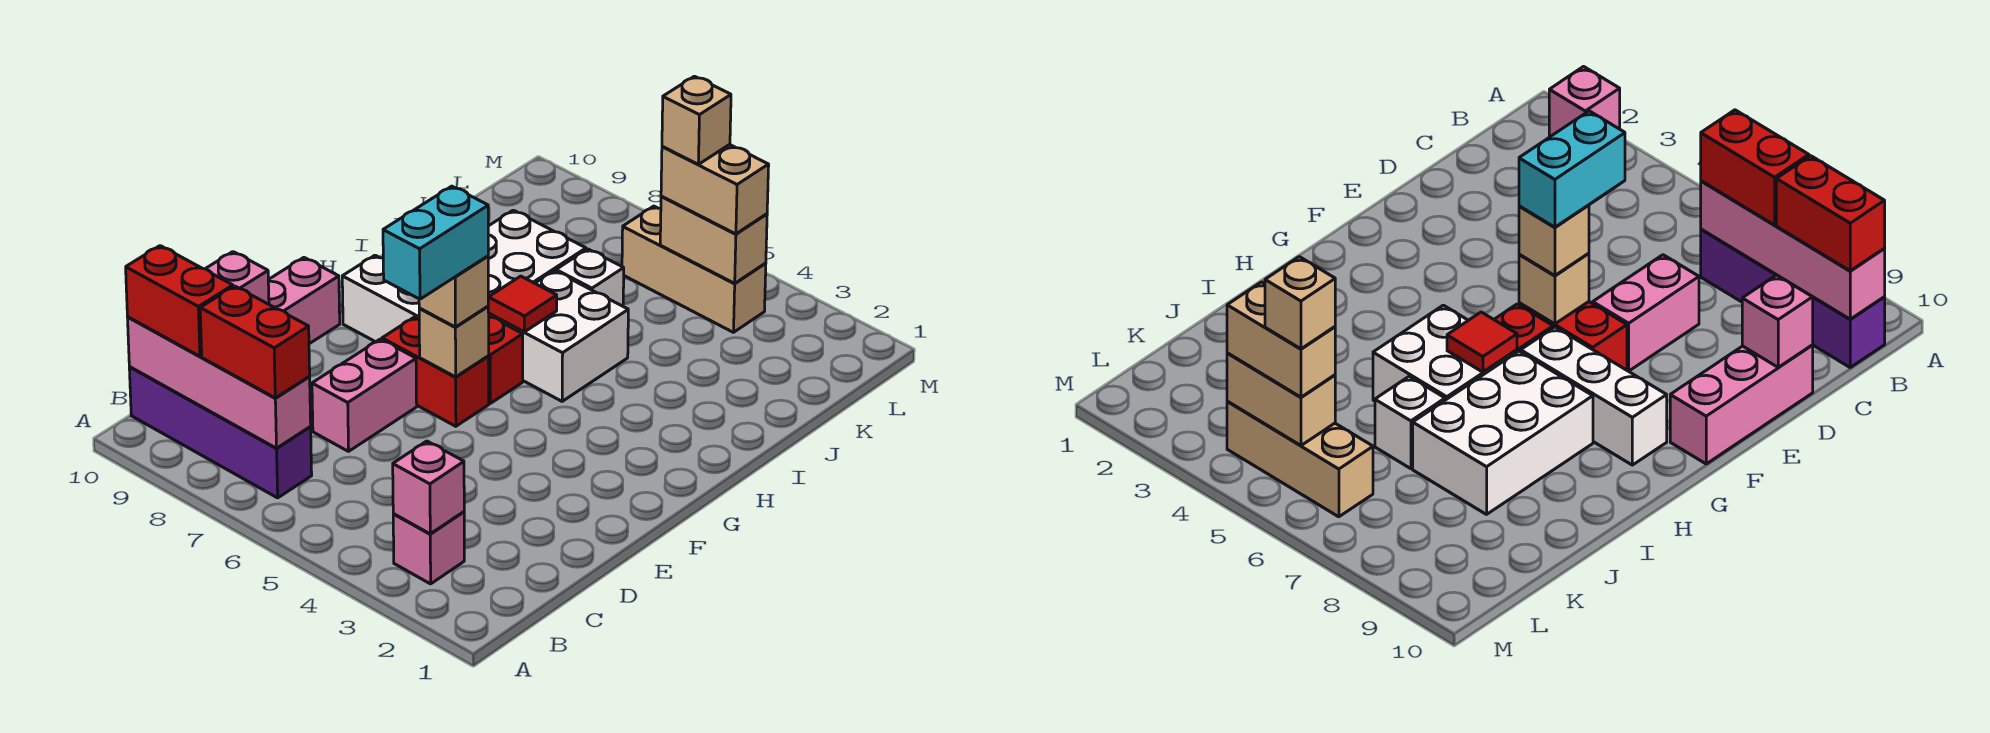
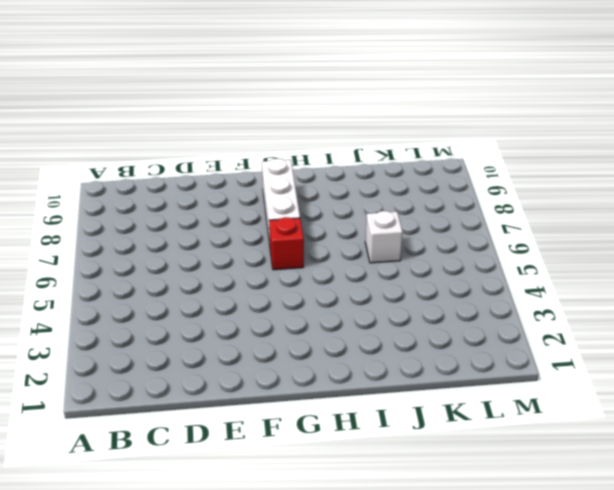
none -> pink 1x1 brick [393,512,464,584]
none -> purple 1x4 brick [129,367,312,498]
none -> pink 1x2 brick [312,339,417,451]

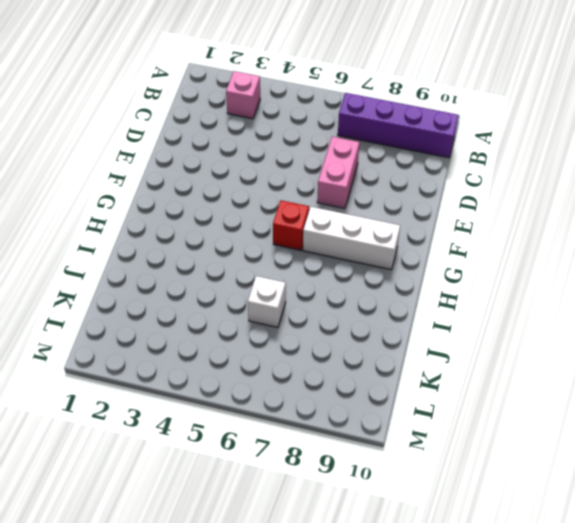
none -> pink 1x3 brick [268,258,340,344]
none -> red 1x2 brick [382,317,489,426]
none -> white 2x2 brick [489,271,628,401]

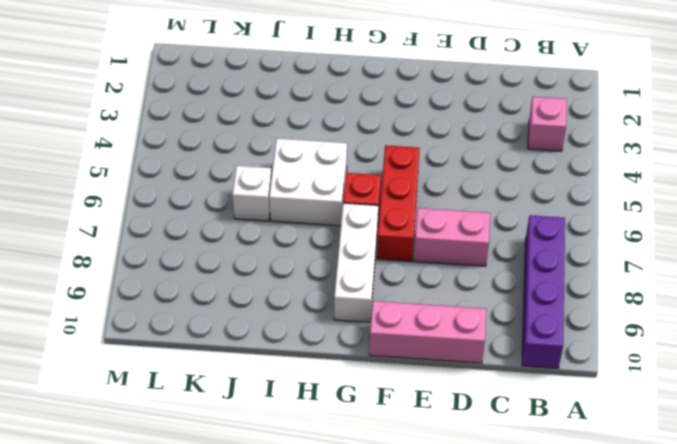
red 1x3 brick [377,145,420,261] -> red 1x2 brick [382,317,489,426]
none -> white 2x3 brick [488,210,586,297]
none -> tan 1x3 brick [622,206,766,332]
none -> pink 1x1 brick [393,441,464,534]

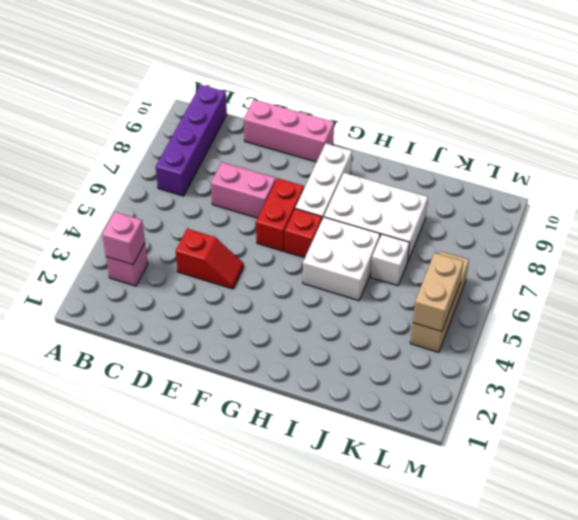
red 1x2 slope [176,229,244,289] -> none
none -> pink 1x4 brick [127,317,311,448]
none -> pink 1x1 brick [206,252,269,304]
none -> tan 1x1 brick [419,306,489,377]

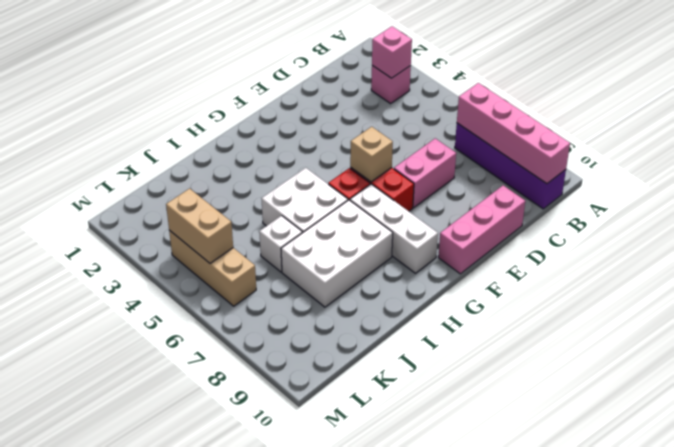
none -> pink 1x1 brick [206,252,269,304]
none -> red 1x1 tile [488,276,557,332]
none -> red 1x2 brick [200,286,310,398]

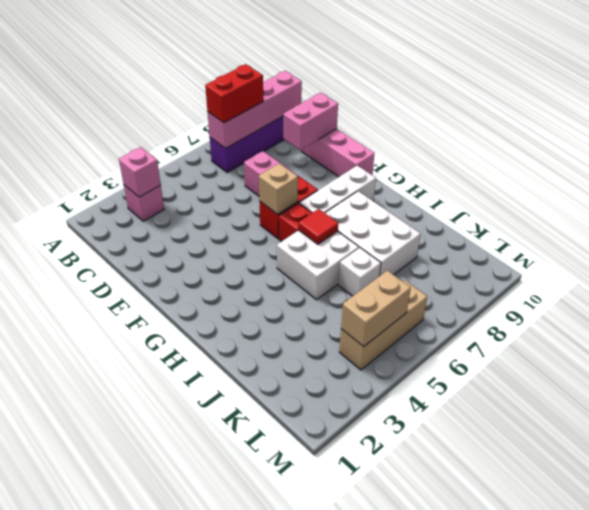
pink 1x2 brick [283,93,338,150] -> pink 1x1 brick [206,252,269,304]
none -> red 1x2 brick [126,246,233,356]
none -> tan 1x1 brick [419,256,488,327]
none -> tan 1x2 brick [661,144,769,234]

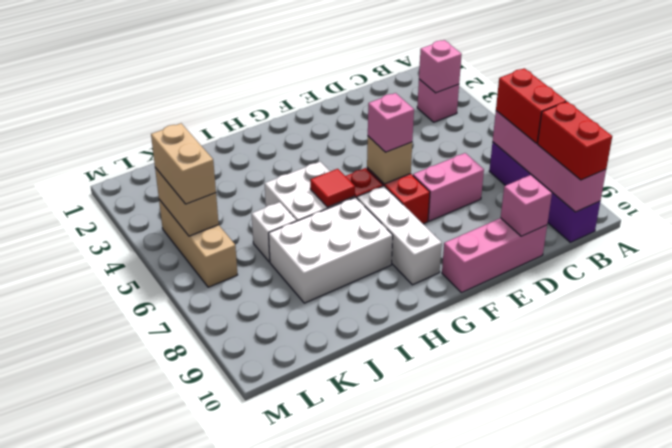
pink 1x1 brick [368,93,414,152] -> tan 1x1 brick [419,256,488,327]
none -> cyan 1x2 brick [383,186,488,299]
none -> tan 1x1 brick [662,76,731,164]

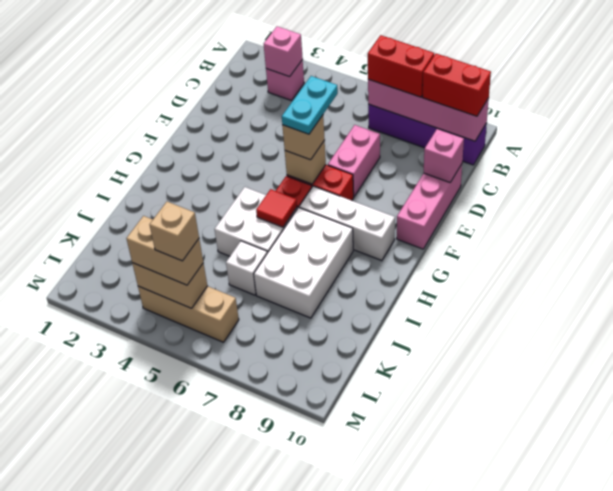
cyan 1x2 plate [282,76,338,134] -> cyan 1x2 brick [383,186,488,299]

